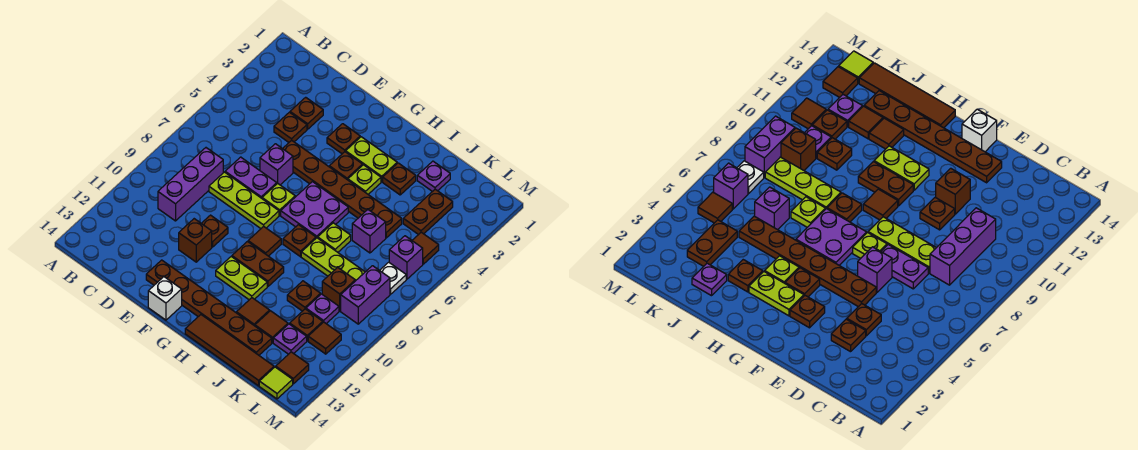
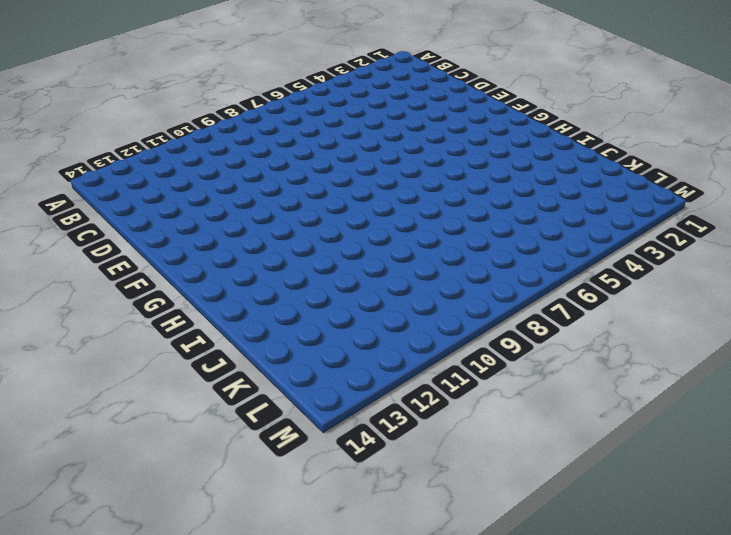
none -> purple 1x3 brick [158,148,223,221]
none -> brown 1x1 plate [290,97,323,129]
none -> brown 1x1 plate [274,112,307,142]
none -> purple 1x2 plate [225,157,277,198]

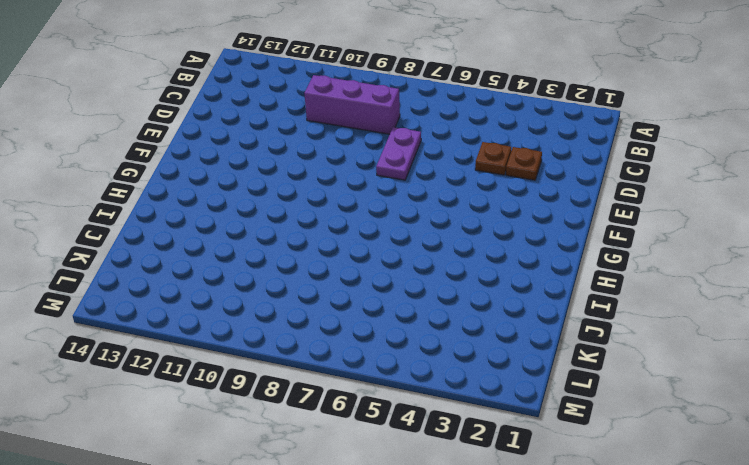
none -> lime 1x3 plate [209,172,279,228]
none -> brown 1x6 plate [283,140,402,238]
none -> purple 1x1 brick [260,144,293,185]
none -> brown 1x1 plate [201,215,228,247]

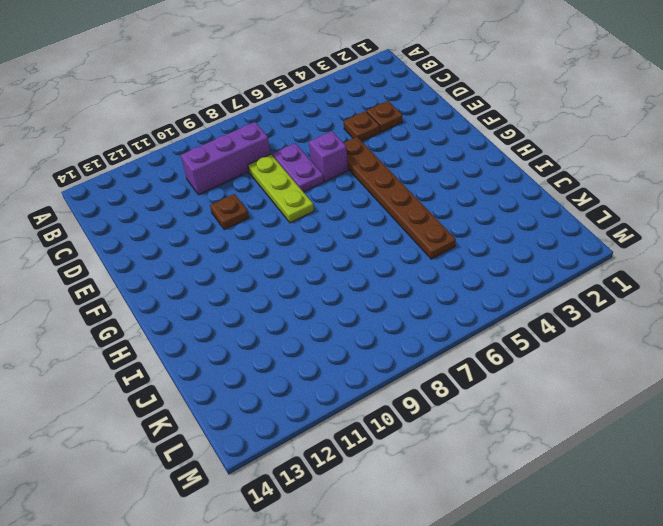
none -> brown 1x1 brick [179,219,212,262]
none -> brown 1x6 plate [146,260,272,355]
none -> brown 1x1 plate [327,124,360,154]
none -> lime 1x1 plate [262,183,295,215]

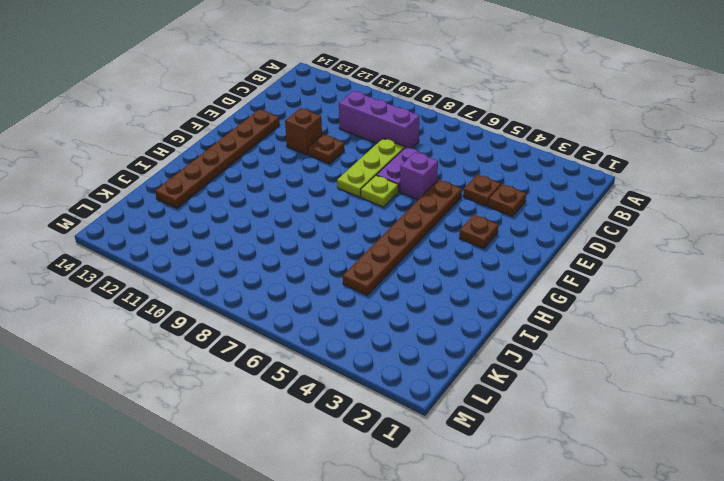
none -> white 1x1 brick [148,277,182,320]
none -> lime 1x2 plate [346,137,397,182]
none -> brown 1x1 plate [329,152,362,180]
none -> purple 2x2 plate [281,182,348,238]

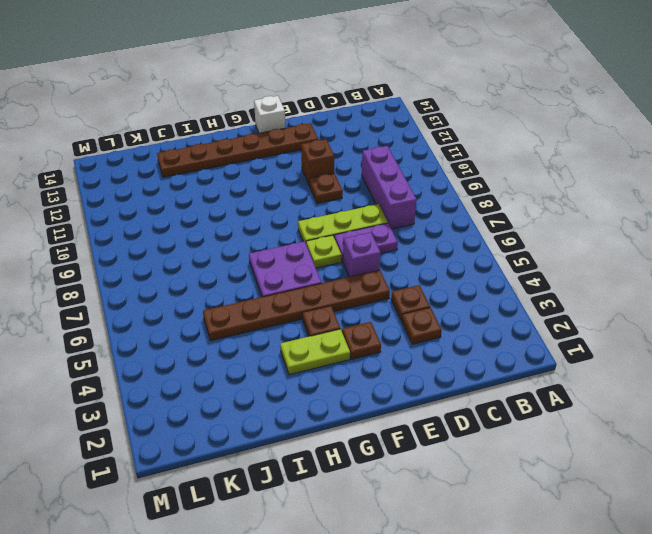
none -> brown 1x1 tile [248,226,281,256]
none -> brown 1x2 plate [232,242,284,286]
none -> lime 1x2 plate [216,257,267,300]
none -> lime 1x1 plate [348,165,381,194]

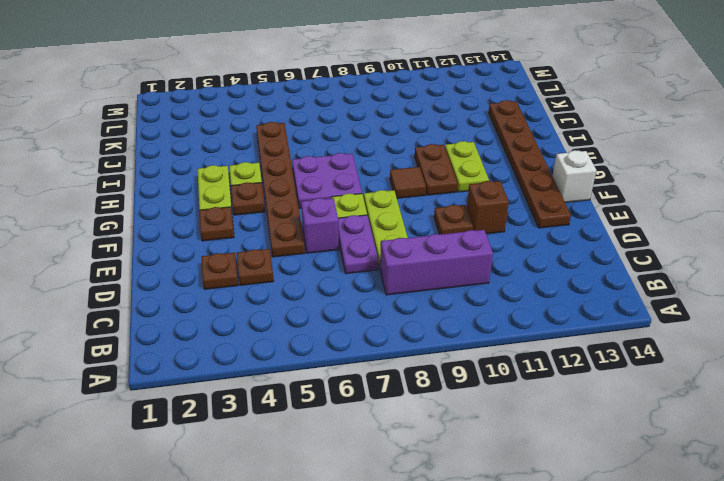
none -> brown 1x1 plate [283,225,316,257]
none -> brown 1x4 tile [185,315,274,386]
none -> brown 1x1 plate [383,163,416,195]
none -> lime 1x1 plate [318,223,351,252]

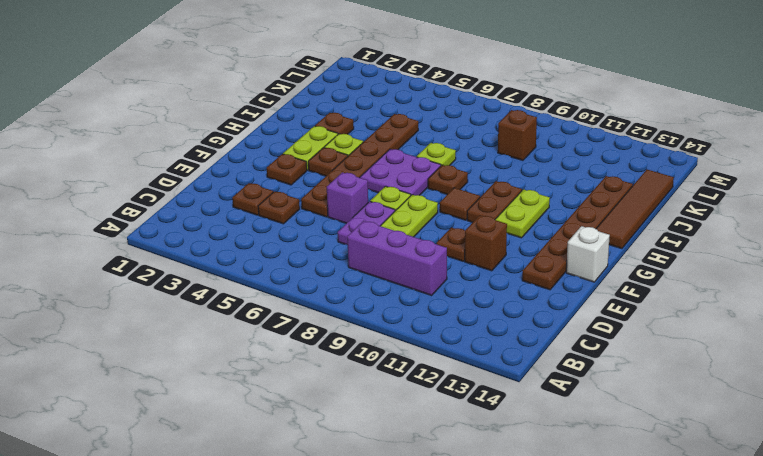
none -> lime 1x3 plate [301,238,365,281]
none -> brown 1x1 tile [236,298,270,326]
none -> purple 1x1 plate [417,161,450,192]
none -> purple 1x1 brick [352,210,386,253]

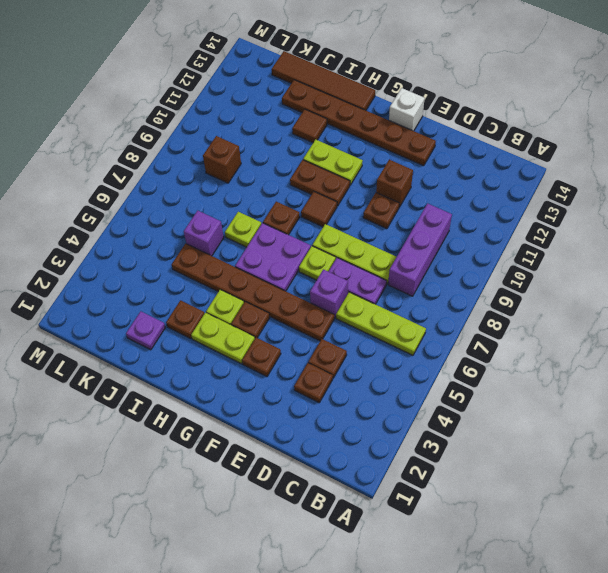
lime 1x3 plate [336,292,426,355] -> lime 1x3 plate moved to [301,238,365,281]
none -> brown 1x1 plate [287,281,321,311]
none -> brown 1x1 tile [255,311,288,343]
none -> brown 1x2 plate [403,189,453,235]
none -> purple 1x1 plate [306,294,339,324]

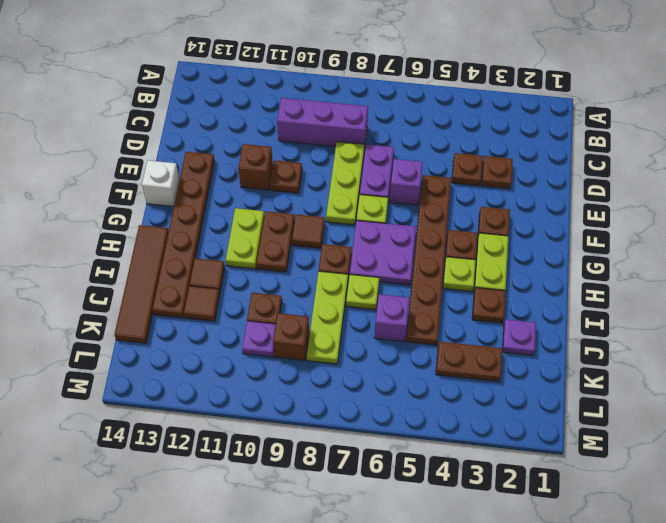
none -> brown 1x1 plate [290,309,323,341]
none -> purple 1x1 plate [273,324,307,354]
none -> brown 1x1 tile [412,232,439,264]
none -> purple 1x1 brick [389,236,423,279]

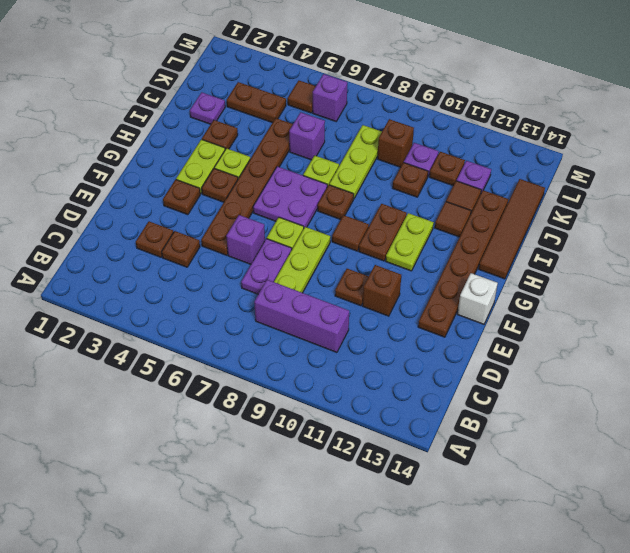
none -> white 1x1 plate [380,262,406,294]
none -> purple 1x2 brick [341,266,390,324]
none -> brown 1x1 tile [308,322,341,354]
none -> brown 1x1 tile [276,352,309,384]

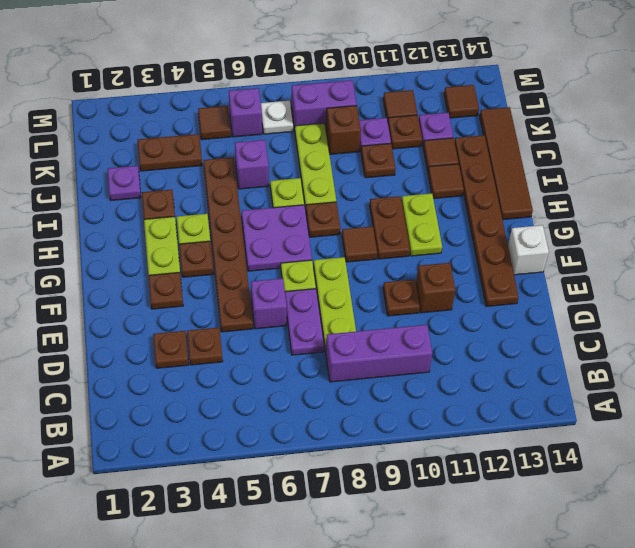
none -> lime 1x1 tile [259,367,293,399]

